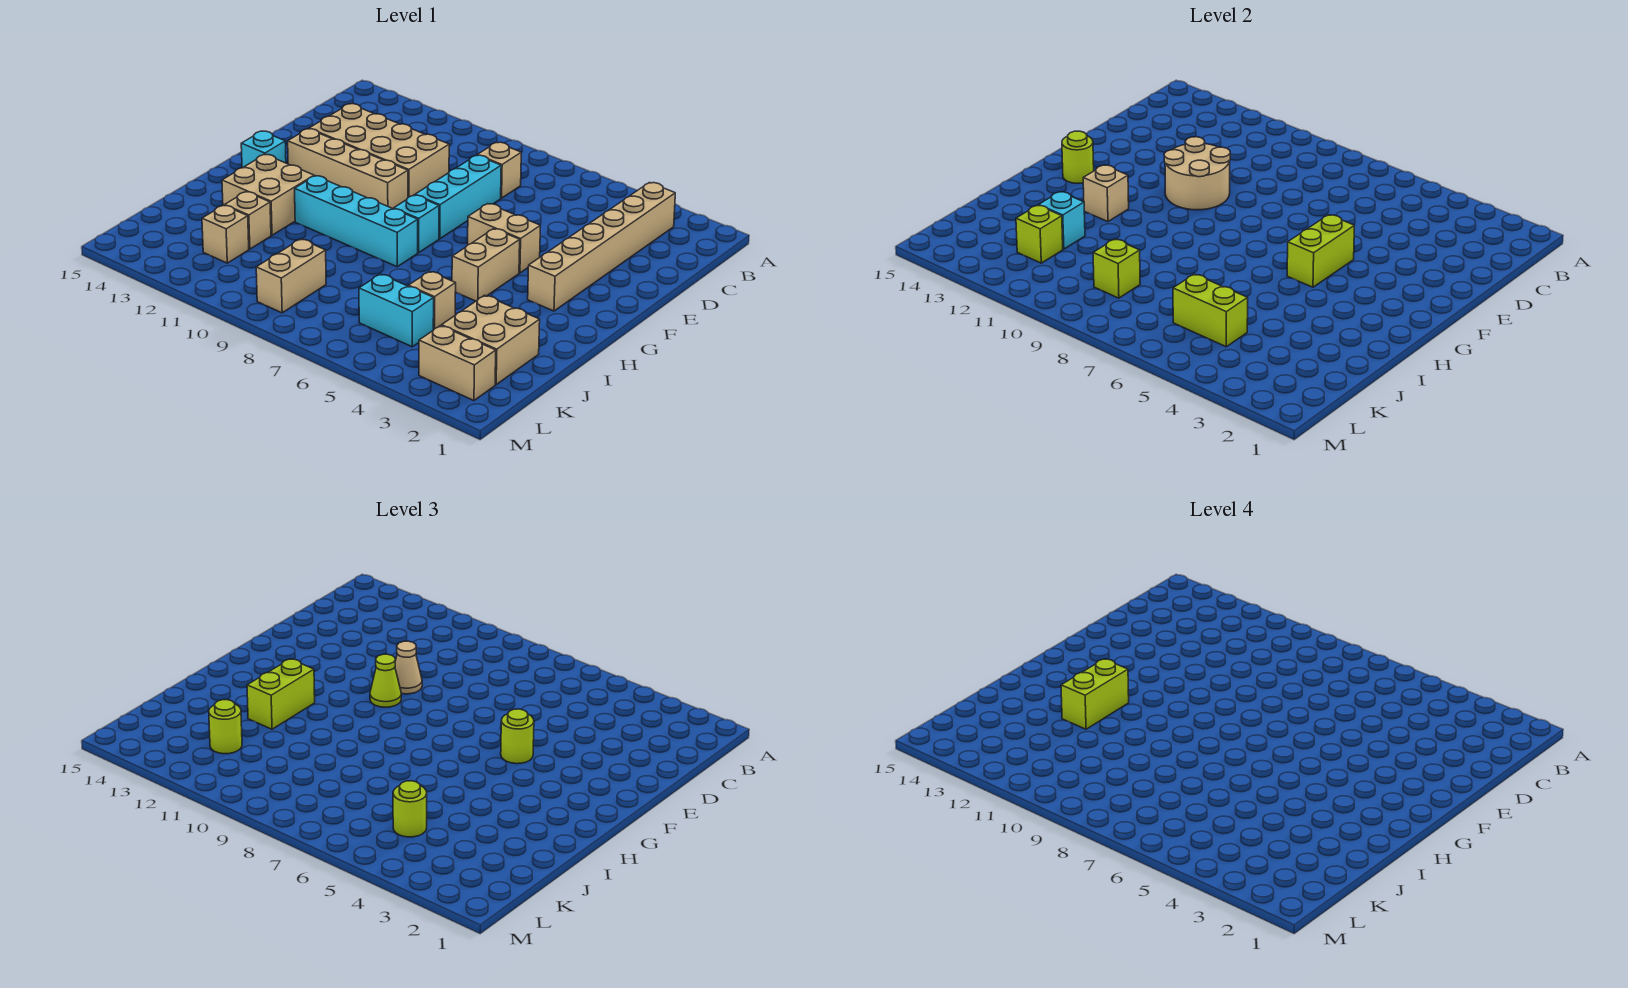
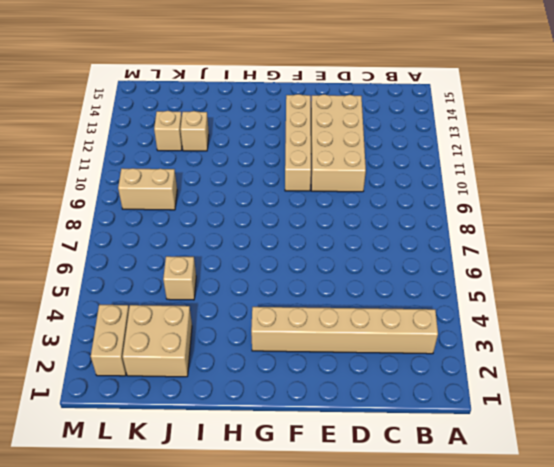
none -> tan 1x1 brick [477,142,521,198]
none -> cyan 1x3 brick [415,155,501,239]
none -> tan 1x2 brick [468,204,540,273]
none -> tan 1x2 brick [452,229,520,301]

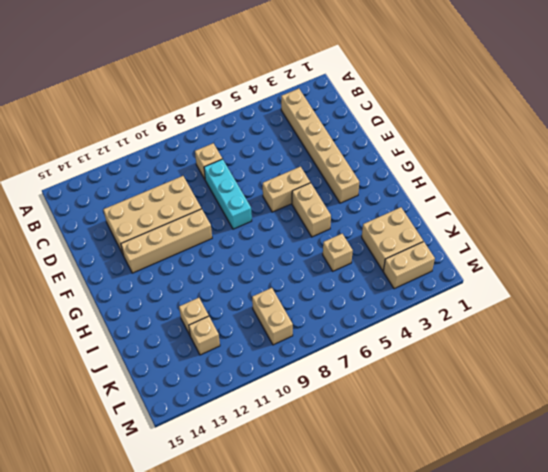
none -> cyan 1x1 brick [394,195,439,253]
none -> cyan 1x1 brick [241,131,286,168]
none -> cyan 1x4 brick [295,176,418,267]
none -> tan 2x2 brick [222,155,314,235]

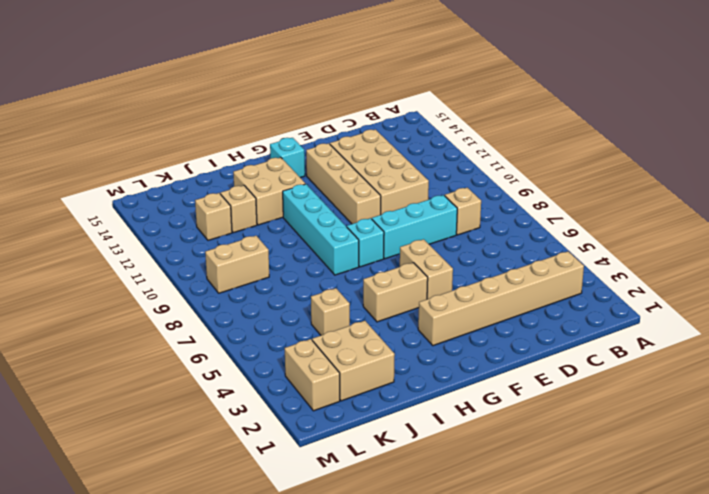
none -> cyan 1x2 brick [359,274,434,347]
none -> tan 2x2 round brick [1164,137,1230,210]
none -> lime 1x2 brick [1287,215,1354,287]
none -> lime 1x1 round brick [1062,131,1094,183]

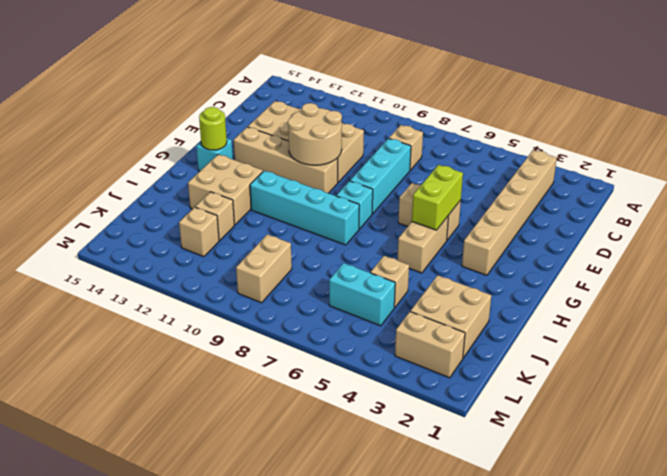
none -> tan 1x1 brick [1083,165,1129,222]
none -> cyan 1x1 brick [1039,192,1085,249]
none -> lime 1x2 brick [1173,274,1248,347]
none -> lime 1x1 brick [1093,239,1140,298]

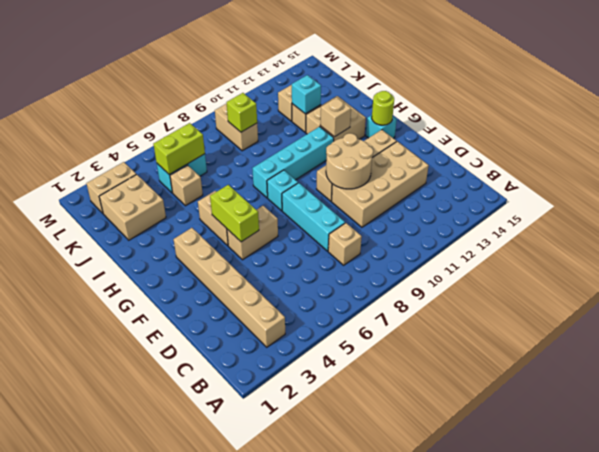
none -> lime 1x1 brick [1016,205,1063,263]
none -> tan 1x1 cone [395,641,422,694]
none -> lime 1x1 round brick [501,709,534,764]
none -> lime 1x1 cone [370,654,401,707]

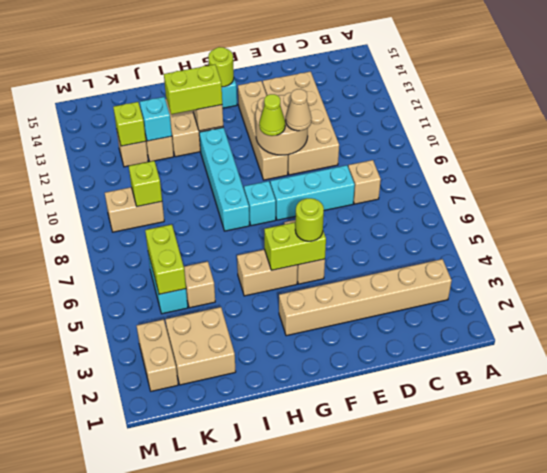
none -> lime 1x1 round brick [393,781,427,837]
none -> lime 1x1 round brick [209,700,242,754]
none -> lime 1x2 brick [1061,659,1129,729]

